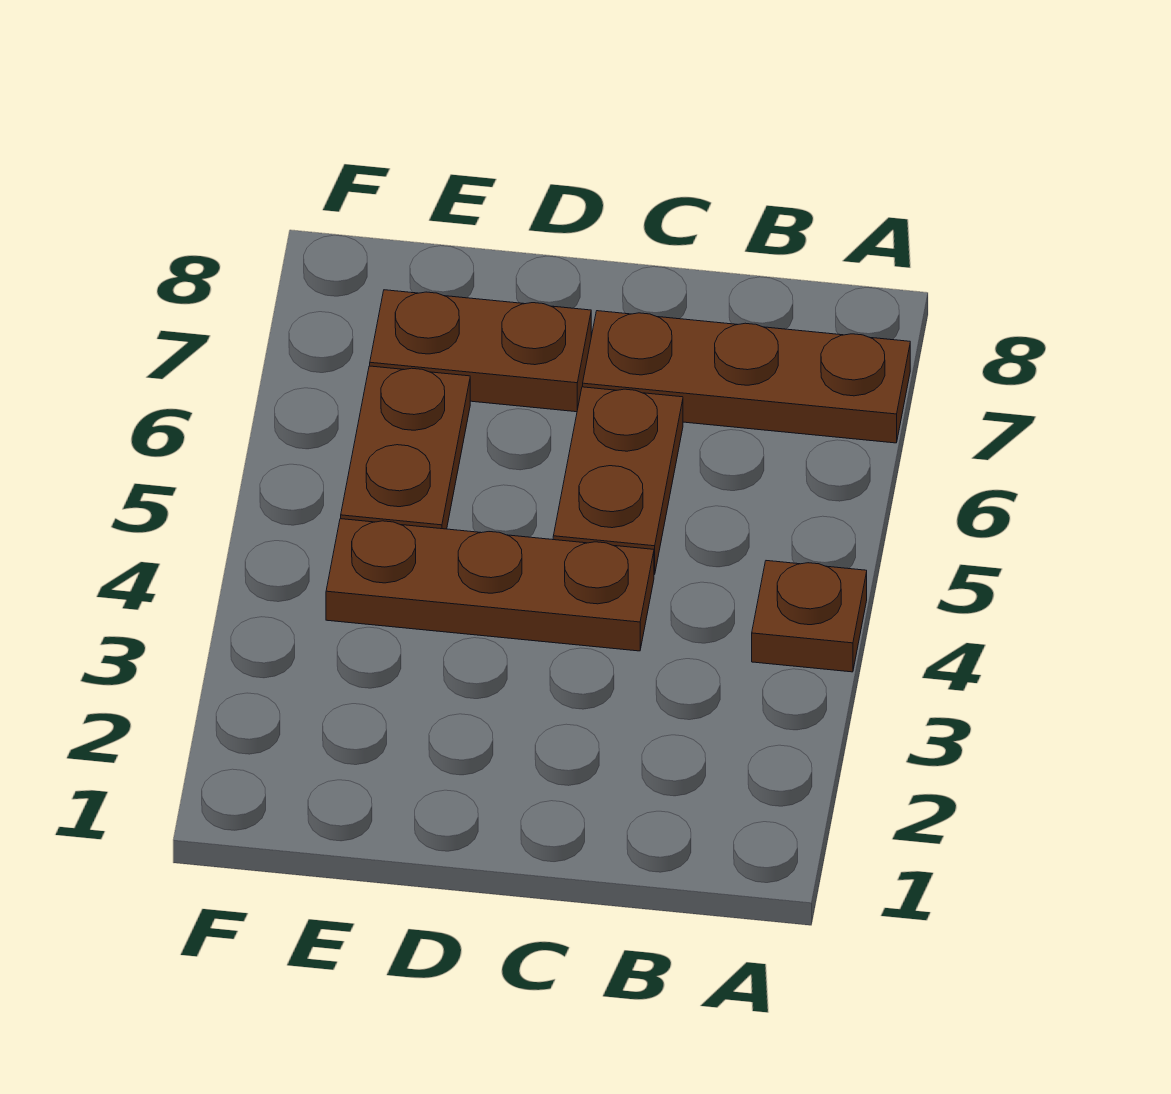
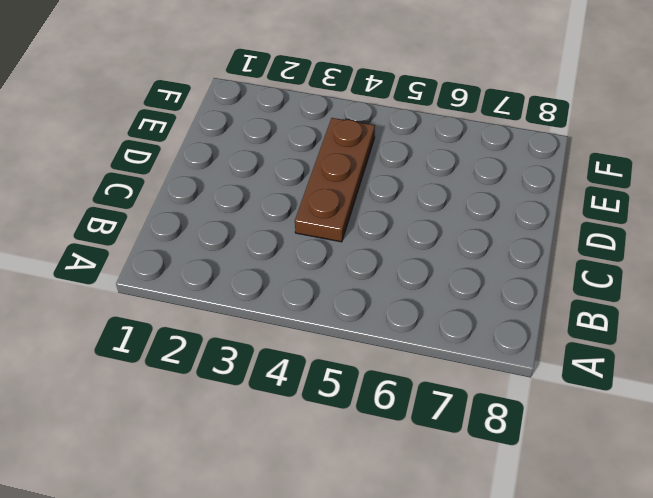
none -> brown 1x1 plate [752,561,867,672]
none -> brown 1x3 plate [583,311,910,443]

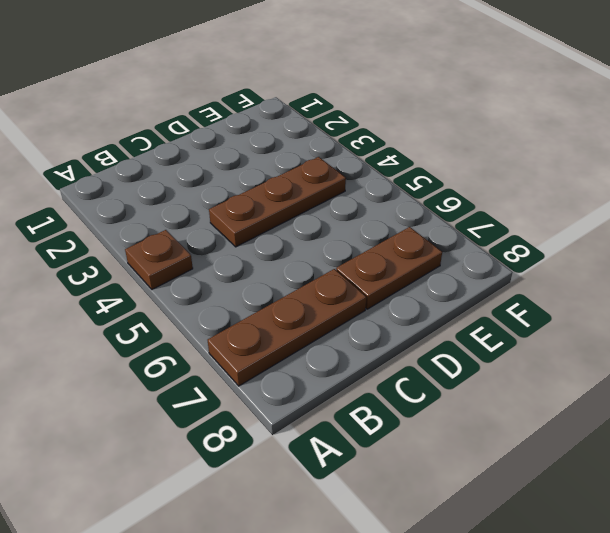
none -> brown 1x2 plate [553,387,683,575]
none -> brown 1x2 plate [341,366,470,529]

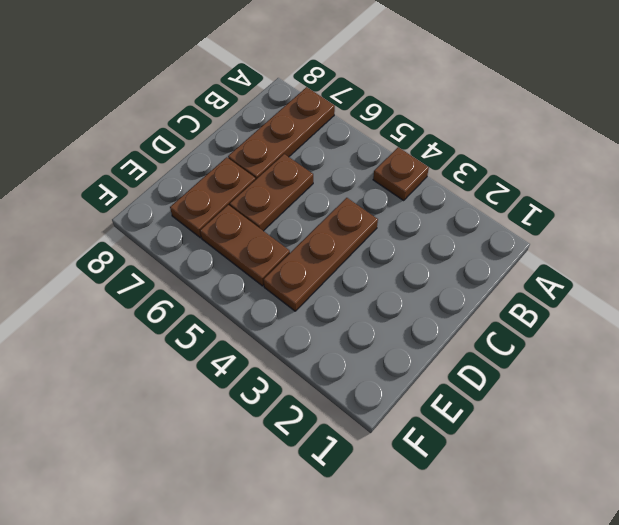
brown 1x2 plate [230,154,313,231] -> brown 1x2 plate turned to [553,387,683,575]

